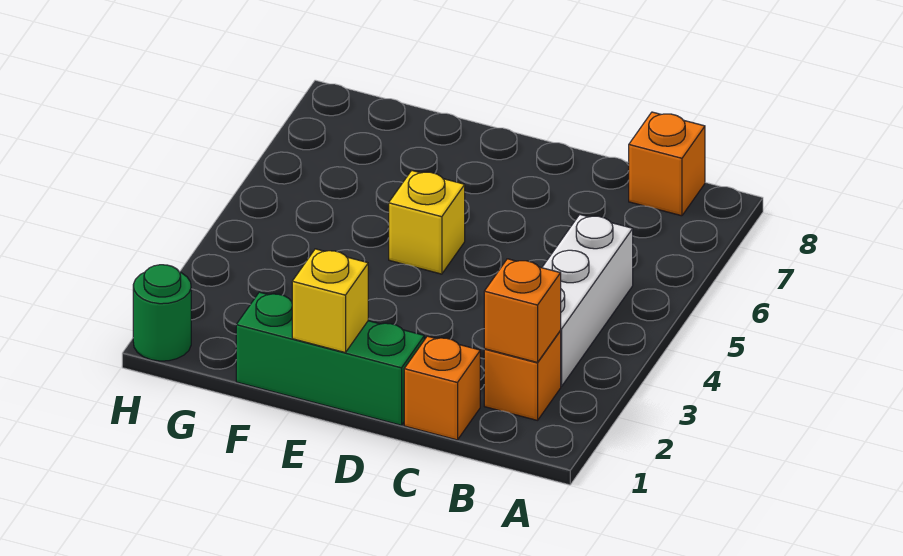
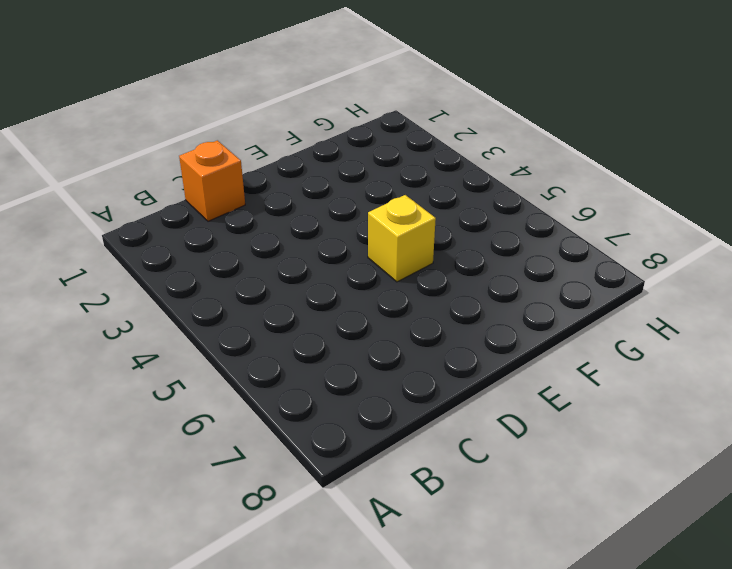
none -> orange 1x1 brick [484,331,561,420]
none -> white 1x3 brick [542,214,633,386]

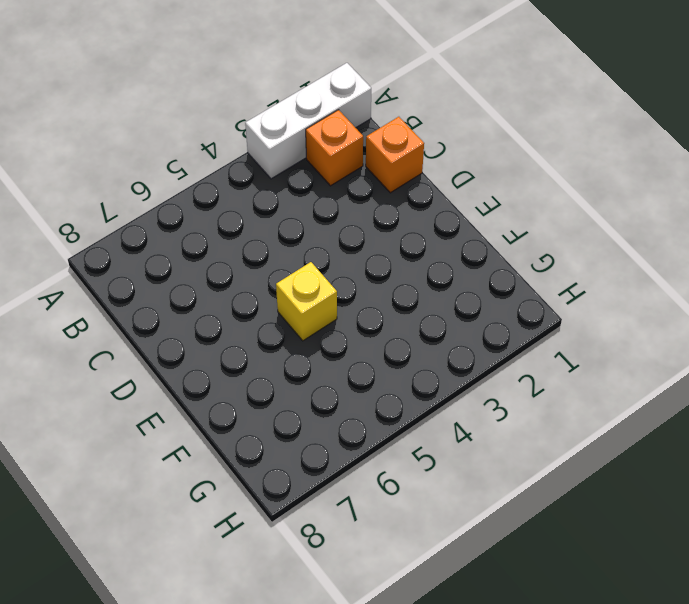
white 1x3 brick [245,63,371,179] -> white 1x3 brick moved to [542,214,633,386]
none -> orange 1x1 brick [629,112,705,216]
none -> green 1x3 brick [236,292,424,425]

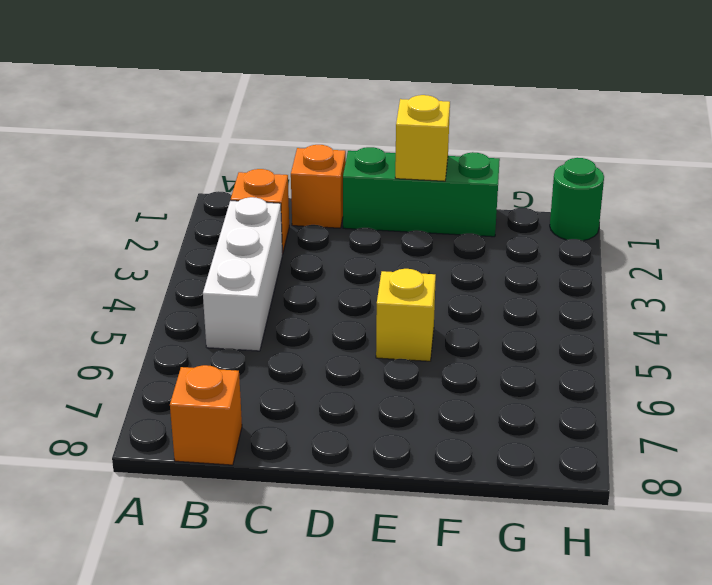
none -> orange 1x1 brick [484,259,561,362]

